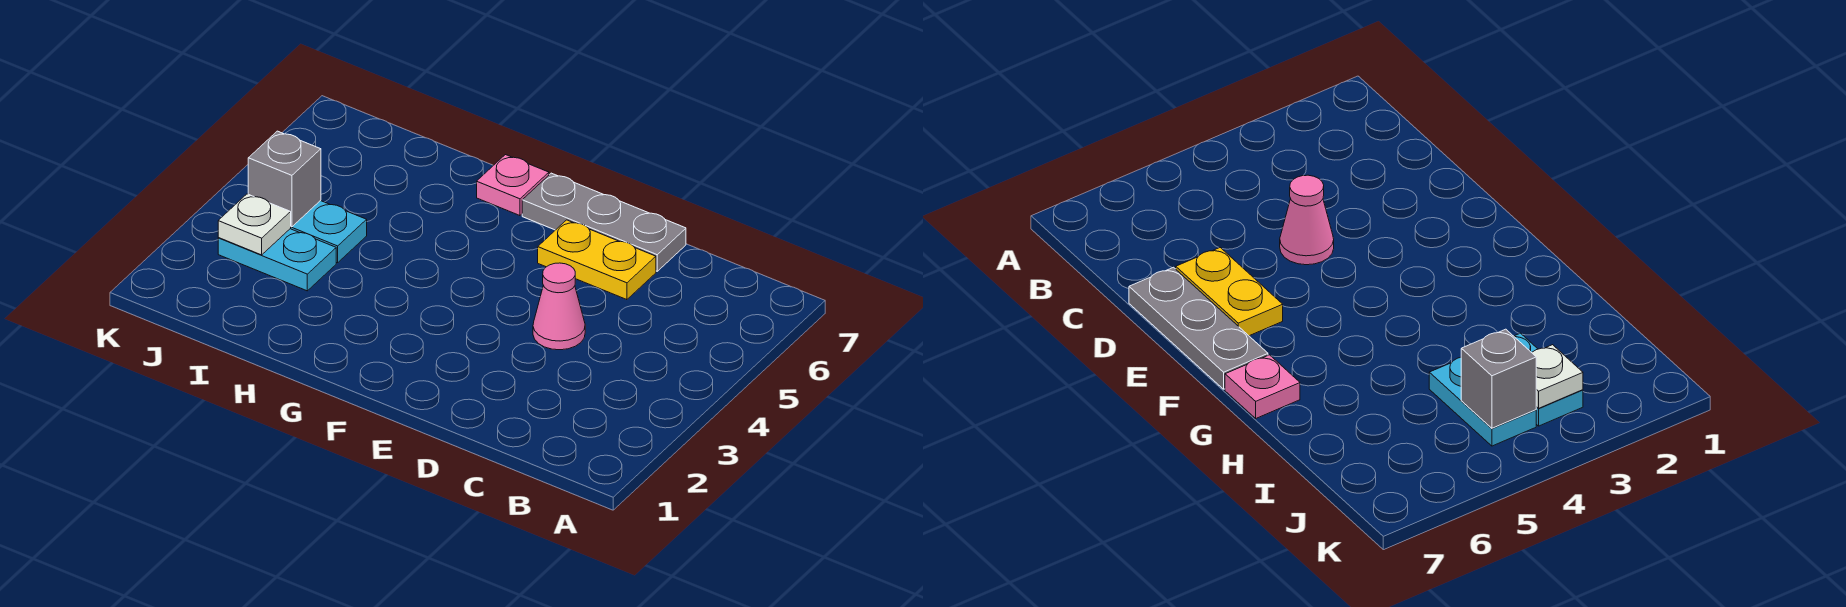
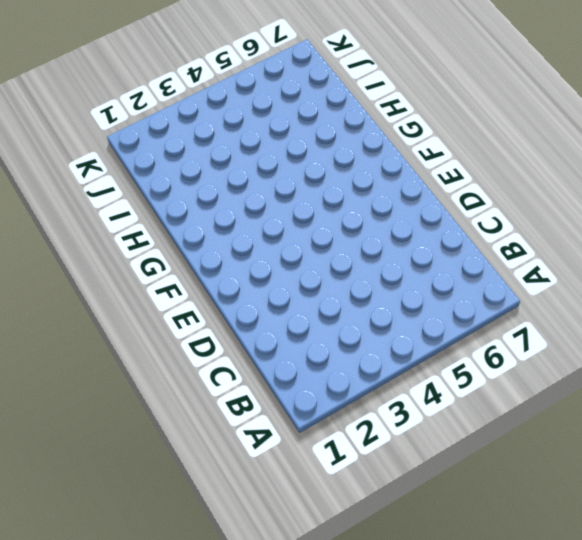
none -> pink 1x1 cone [533,263,585,350]
none -> yellow 1x2 plate [538,220,656,300]

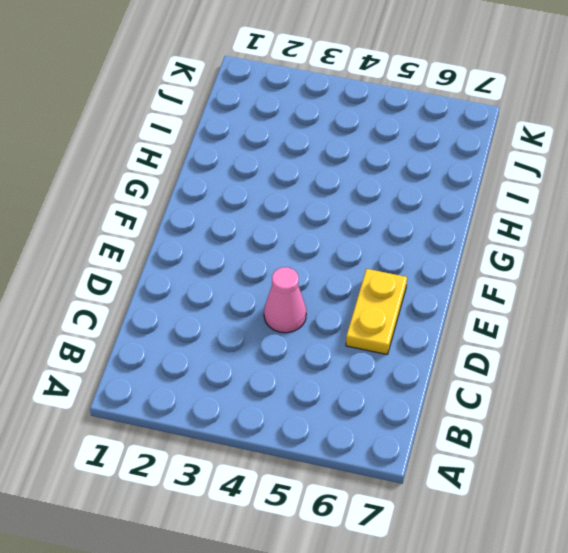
none -> grey 1x3 plate [522,173,686,271]
none -> pink 1x1 plate [477,155,549,216]

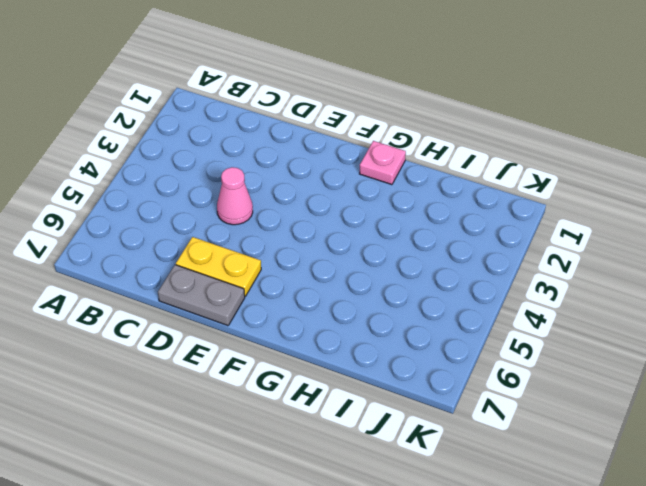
grey 1x2 plate [158,265,245,326] -> grey 1x3 plate [522,173,686,271]
pink 1x1 plate [359,141,406,185] -> pink 1x1 plate moved to [477,155,549,216]
none -> cyan 1x2 plate [218,229,336,291]
none -> cyan 1x2 plate [290,201,367,263]

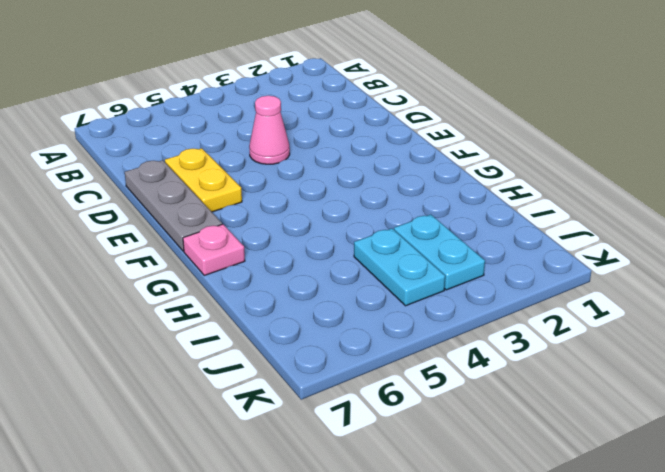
none -> white 1x1 plate [218,194,291,255]
none -> grey 1x1 brick [248,131,321,227]

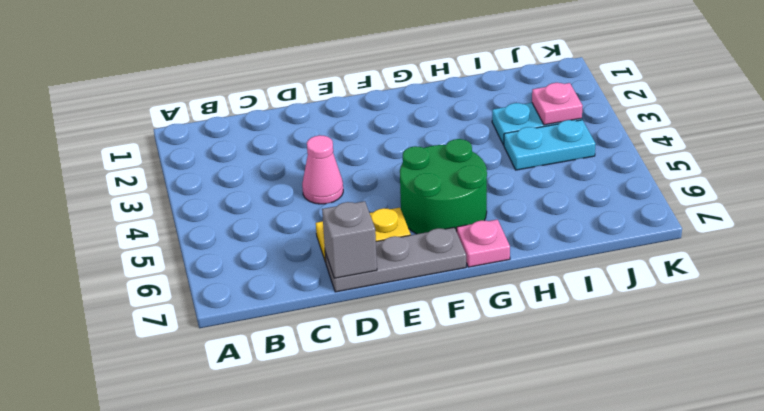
grey 1x1 brick [322,201,377,278] -> grey 1x1 brick moved to [248,131,321,227]
green 2x2 round brick [400,139,487,234] -> none
pink 1x1 plate [532,83,583,125] -> white 1x1 plate [218,194,291,255]

